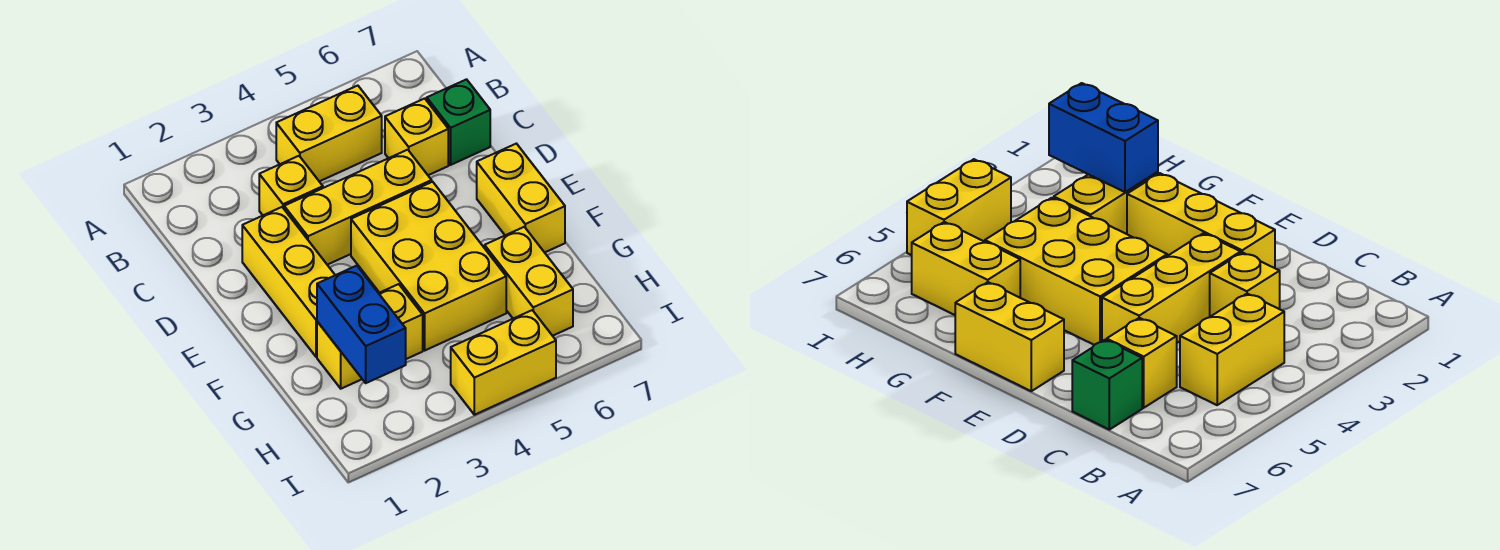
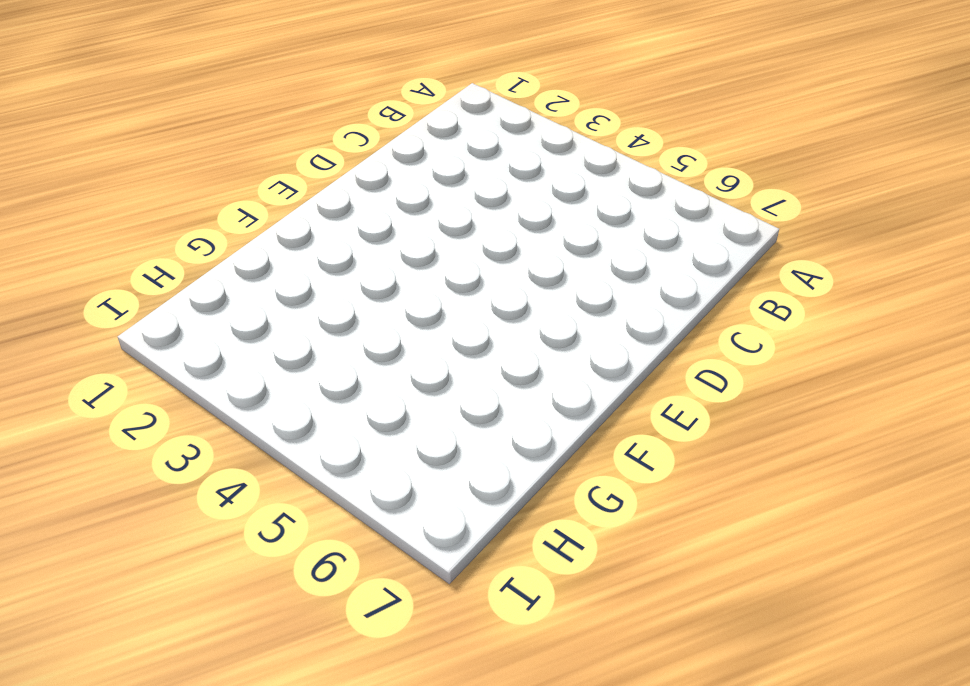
none -> yellow 1x2 brick [276,86,382,181]
none -> yellow 1x1 brick [259,156,323,215]
none -> yellow 1x1 brick [385,98,448,175]

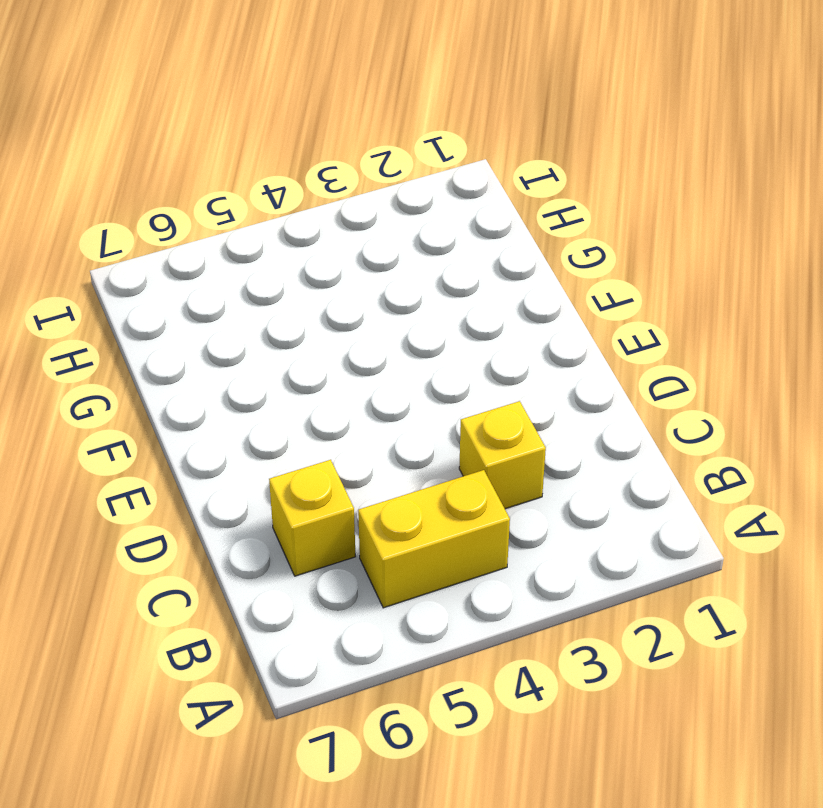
none -> green 1x1 brick [427,79,490,165]
none -> yellow 1x3 brick [242,207,335,357]
none -> yellow 1x3 brick [284,150,432,265]

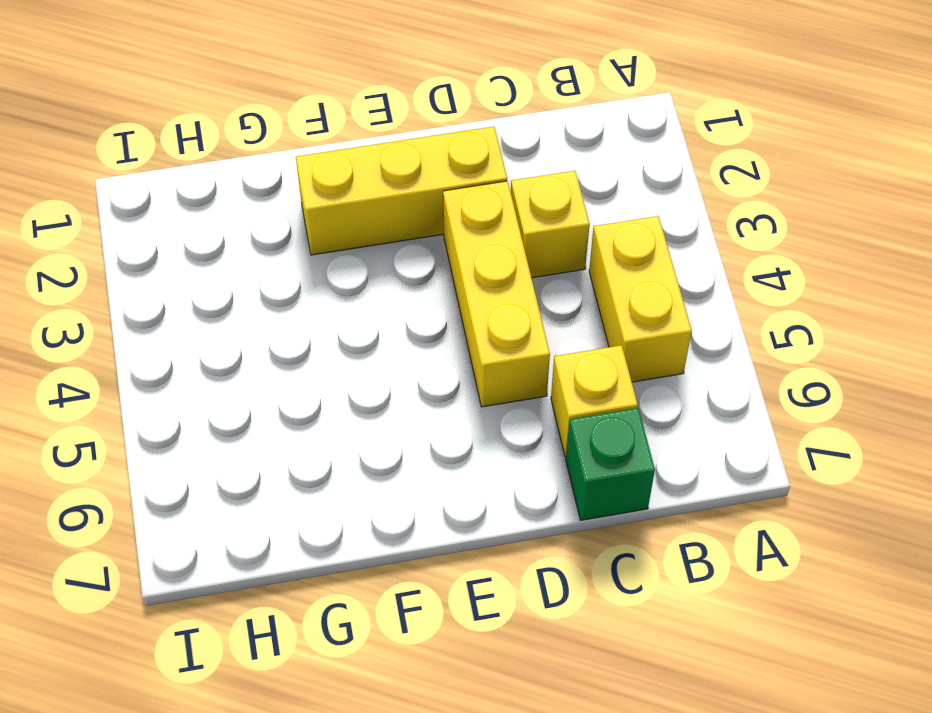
none -> yellow 2x3 brick [351,182,506,350]
none -> yellow 1x2 brick [477,144,565,253]
none -> yellow 1x2 brick [317,284,423,389]

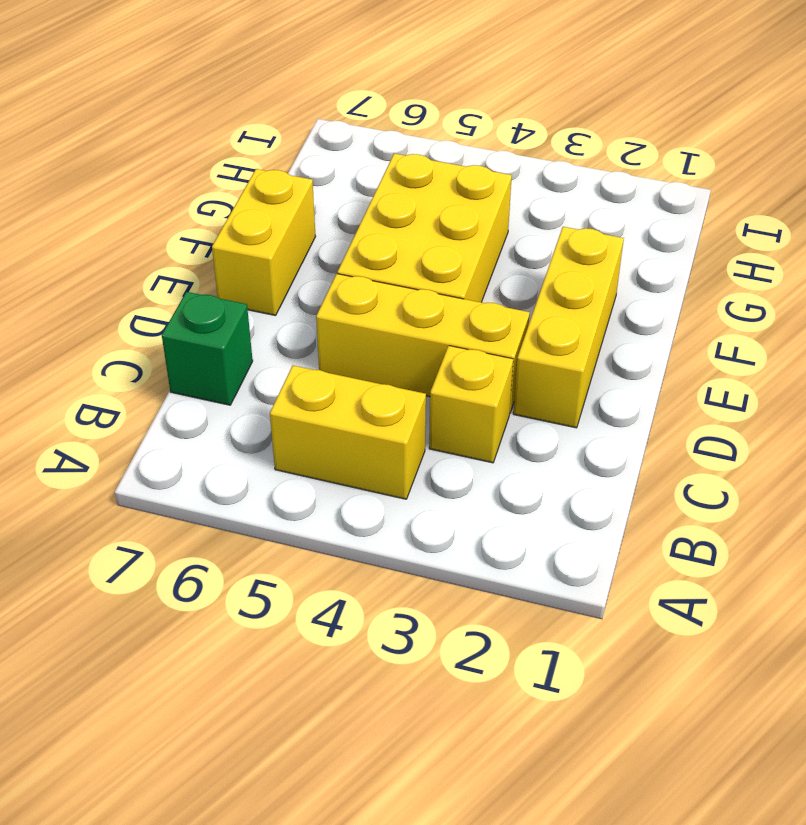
none -> yellow 1x1 brick [385,98,448,175]
none -> yellow 1x2 brick [317,284,423,389]
none -> yellow 1x2 brick [485,227,573,336]

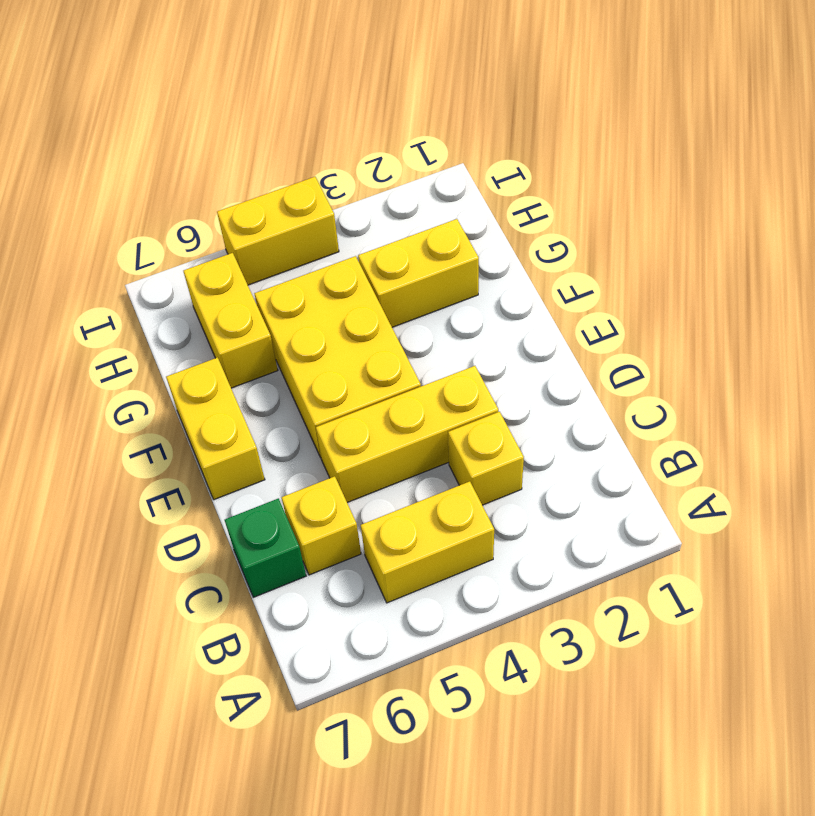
none -> yellow 1x3 brick [242,207,335,357]
none -> blue 1x2 brick [317,266,406,383]

